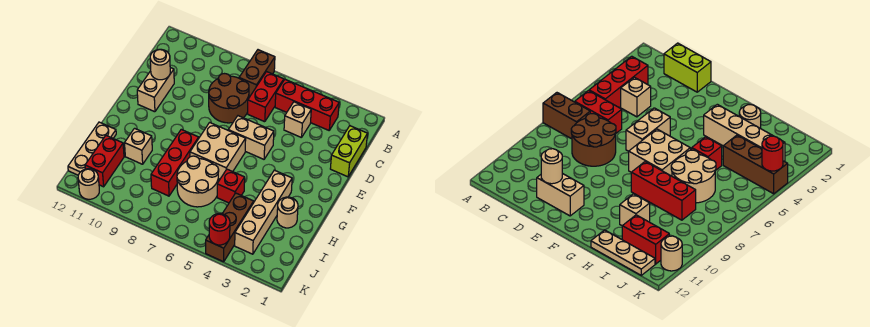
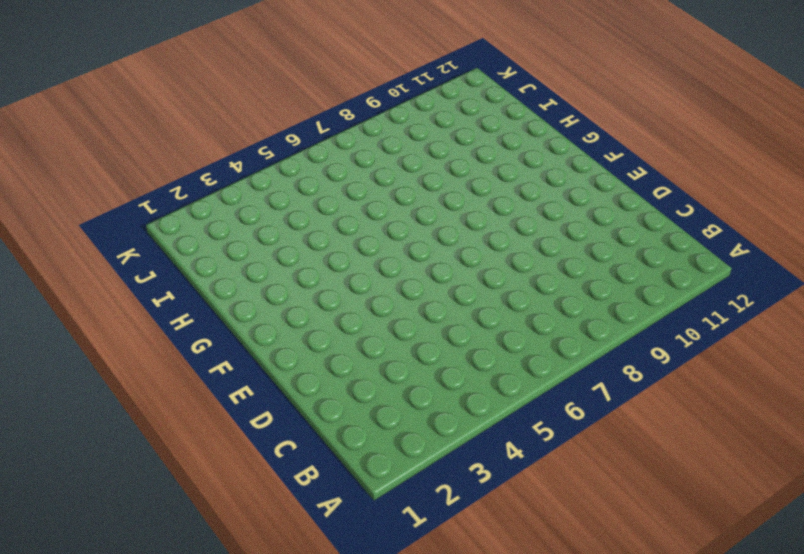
none -> brown 1x2 brick [239,50,275,97]
none -> red 1x3 brick [275,79,339,130]
none -> red 1x2 brick [248,72,284,122]

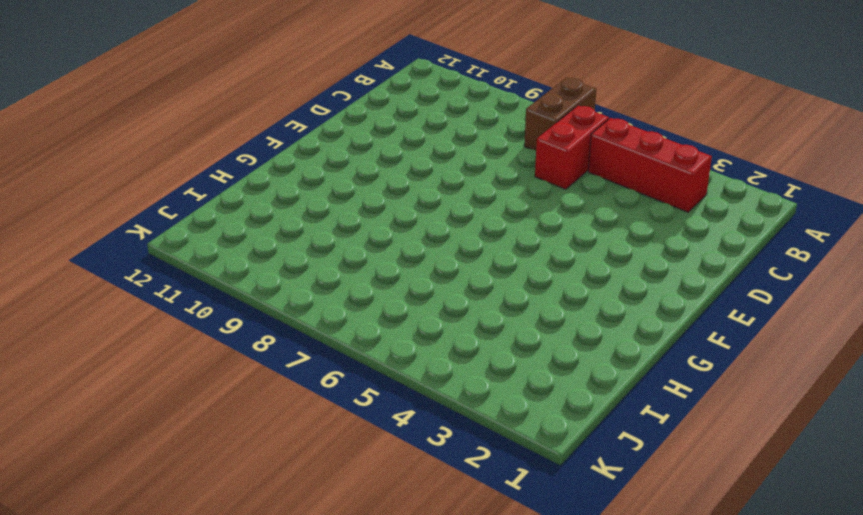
none -> lime 1x2 brick [330,126,367,177]
none -> tan 1x1 brick [284,102,311,138]
none -> brown 2x2 round brick [209,74,249,123]

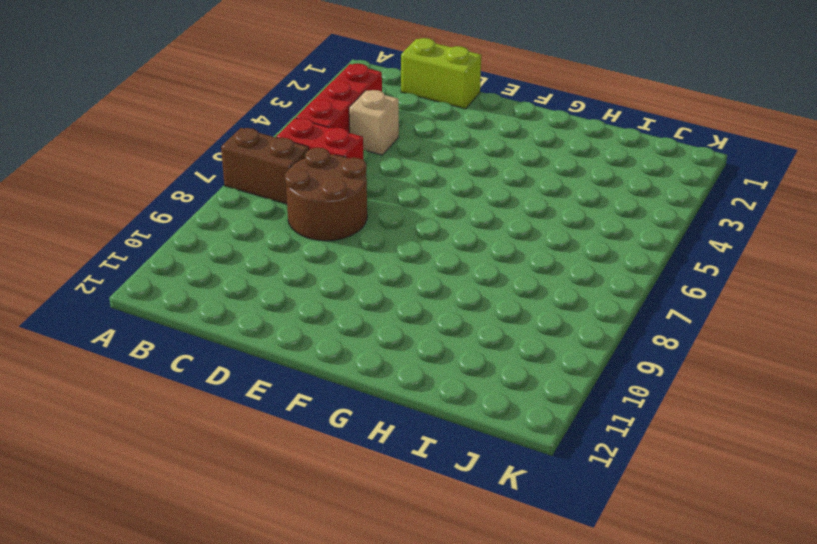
none -> tan 1x2 brick [137,68,174,112]
none -> tan 1x2 brick [228,116,274,159]
none -> tan 2x2 brick [190,123,246,179]

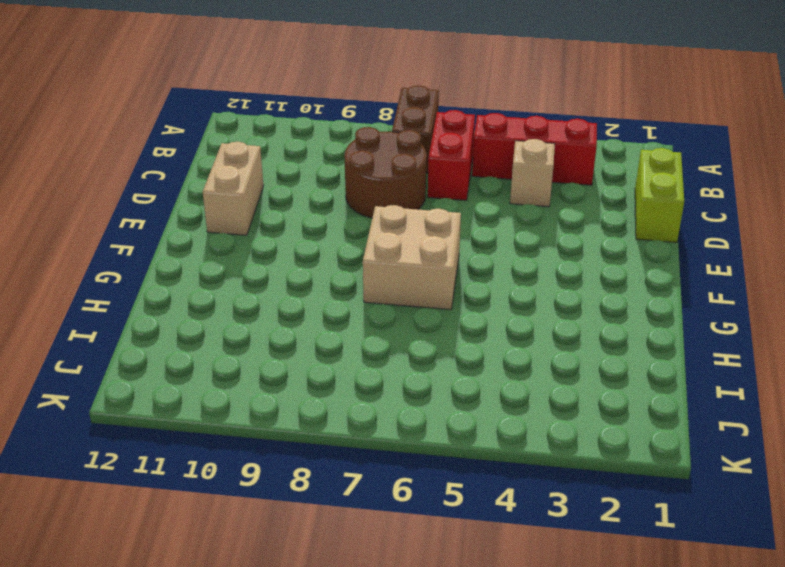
none -> tan 1x2 brick [228,116,274,159]
none -> tan 1x4 brick [235,170,292,254]
none -> red 1x3 brick [151,129,199,196]

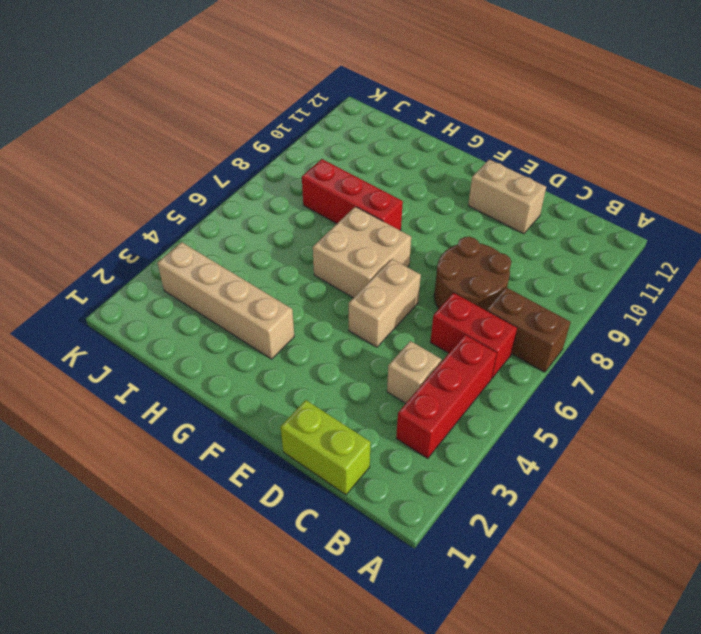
none -> tan 1x1 round brick [277,197,298,228]
none -> red 1x1 brick [217,169,245,203]
none -> tan 2x2 round brick [177,156,219,207]

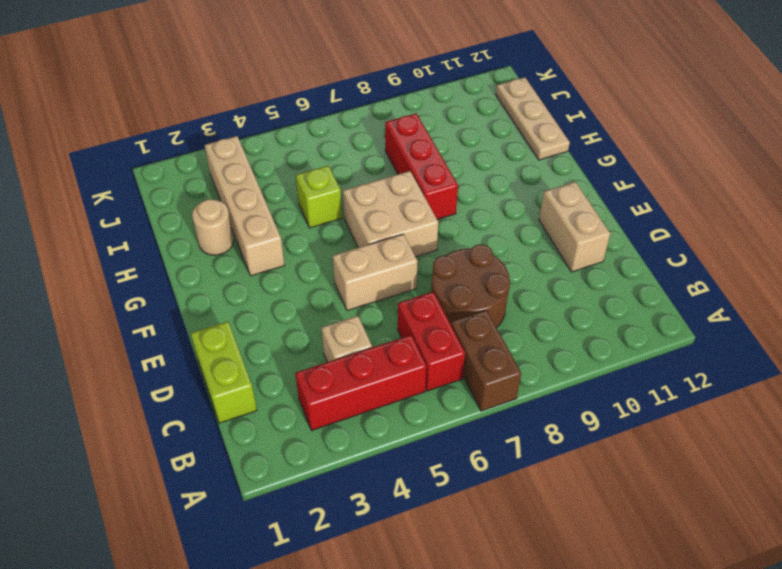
lime 1x1 brick [296,166,342,228] -> red 1x1 brick [217,169,245,203]
none -> tan 2x2 round brick [177,156,219,207]
none -> tan 1x1 brick [125,128,152,164]
none -> brown 1x3 brick [206,193,254,262]

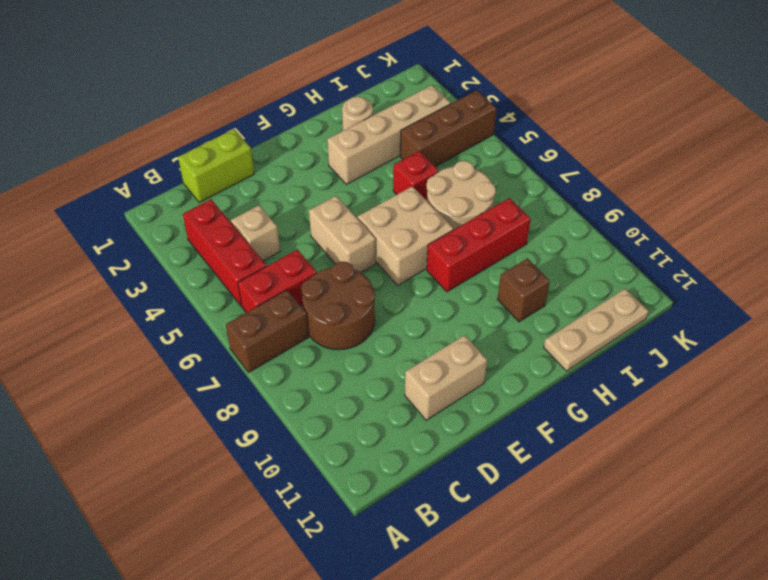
brown 1x1 brick [498,258,550,322] -> tan 1x1 brick [125,128,152,164]
none -> red 1x2 brick [85,136,124,187]
none -> tan 1x1 round brick [78,169,99,199]
none -> tan 1x1 round brick [150,49,170,80]

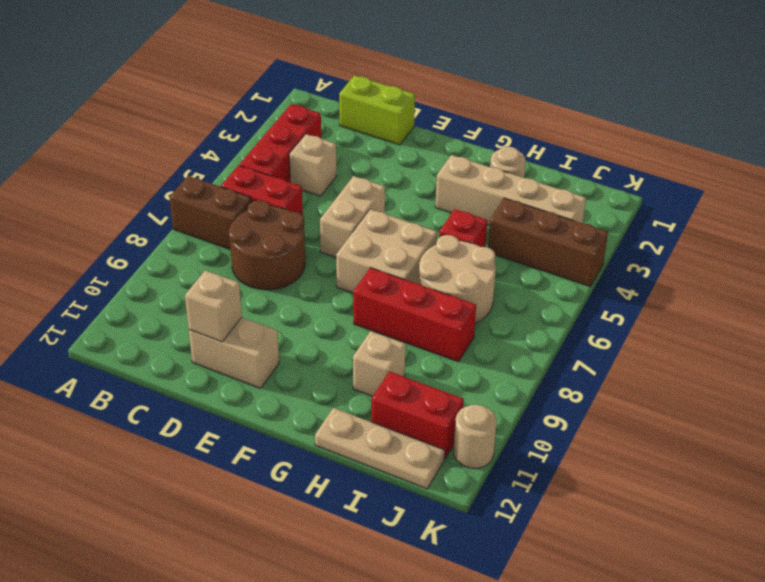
tan 1x1 brick [185,270,242,342] -> tan 1x1 round brick [150,49,170,80]
none -> red 1x1 round brick [209,214,230,245]

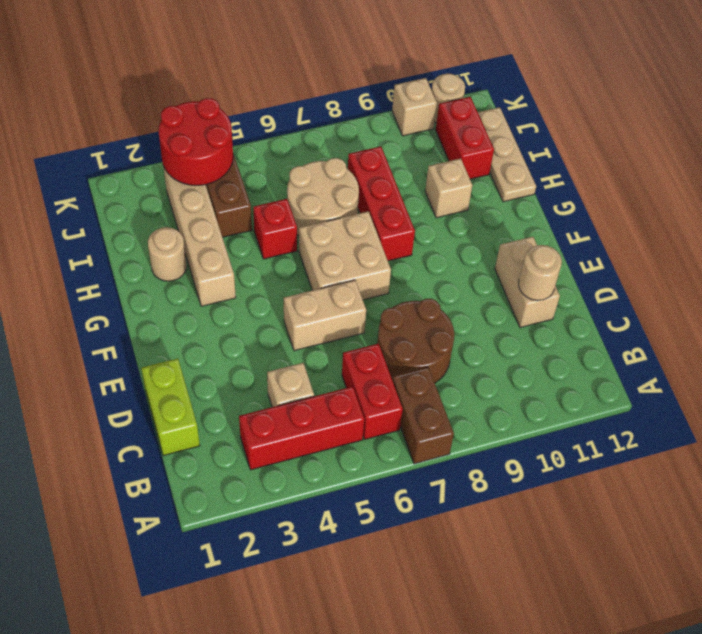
red 2x2 round brick [159,98,233,186] -> red 1x1 round brick [209,214,230,245]
tan 1x1 brick [392,78,437,136] -> none

